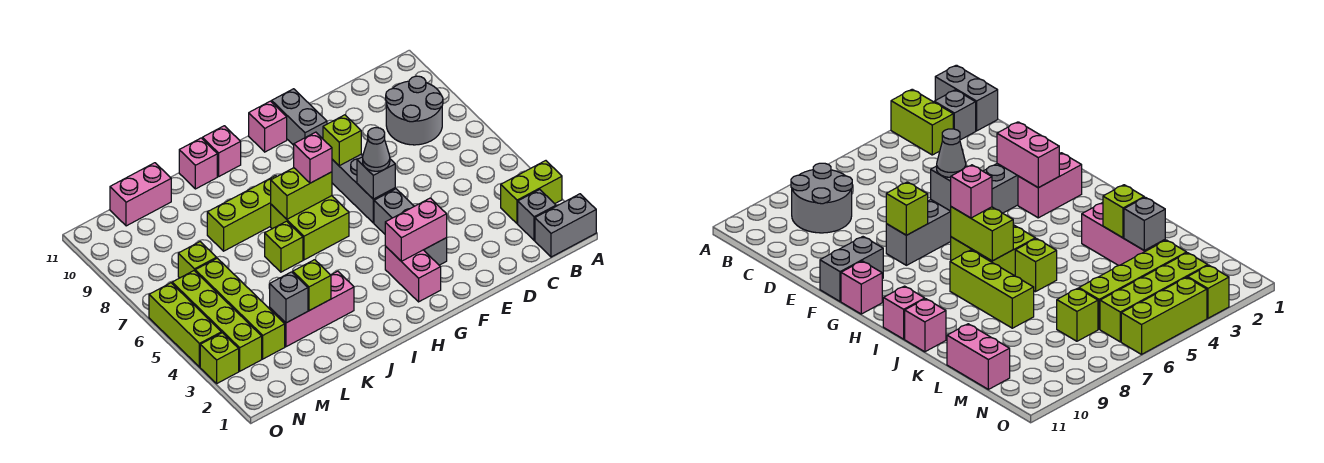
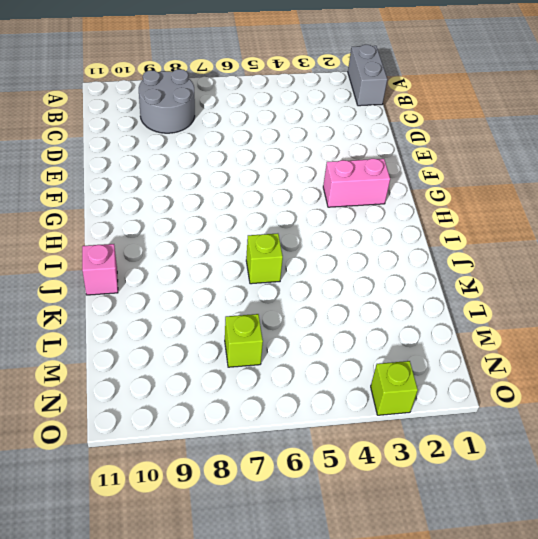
none -> lime 1x2 brick [501,161,562,224]
none -> grey 1x1 brick [518,189,556,240]
none -> grey 1x3 brick [374,189,447,265]

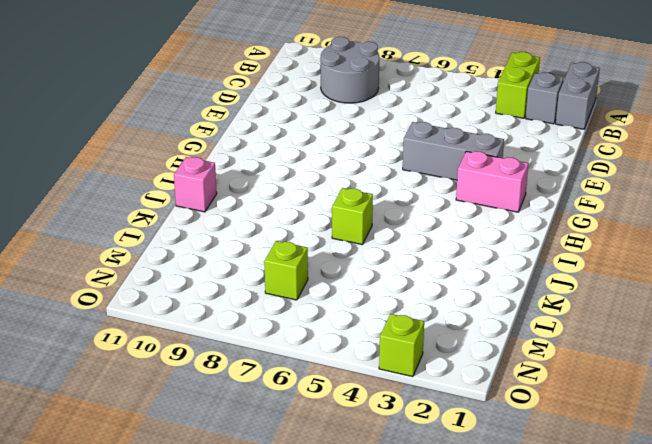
none -> grey 1x3 brick [332,155,395,223]
none -> grey 1x2 brick [272,89,327,145]
none -> pink 1x1 brick [249,101,287,152]

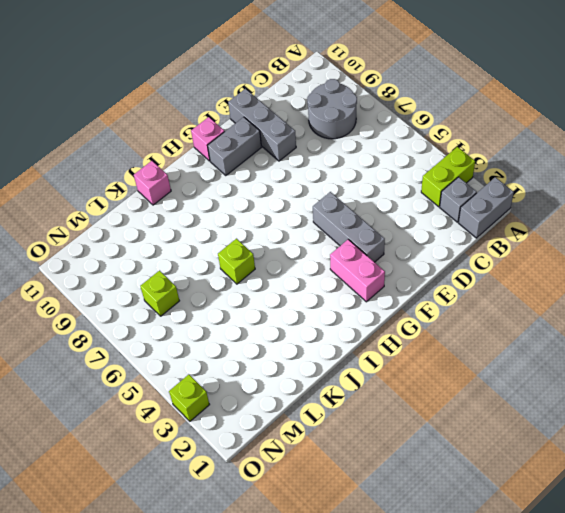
grey 1x3 brick [228,89,296,161] -> grey 1x3 brick moved to [332,155,395,223]
grey 1x2 brick [208,117,262,175] -> grey 1x2 brick turned to [272,89,327,145]
none -> lime 2x2 brick [271,196,349,260]
none -> lime 1x3 brick [207,176,277,251]
none -> pink 1x1 brick [202,126,241,176]

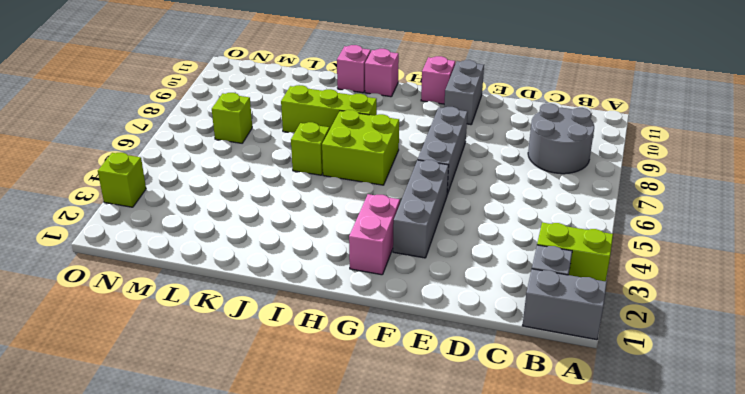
none -> pink 1x3 brick [270,271,354,347]
none -> pink 1x2 brick [110,163,171,226]
none -> lime 1x4 brick [195,258,285,359]

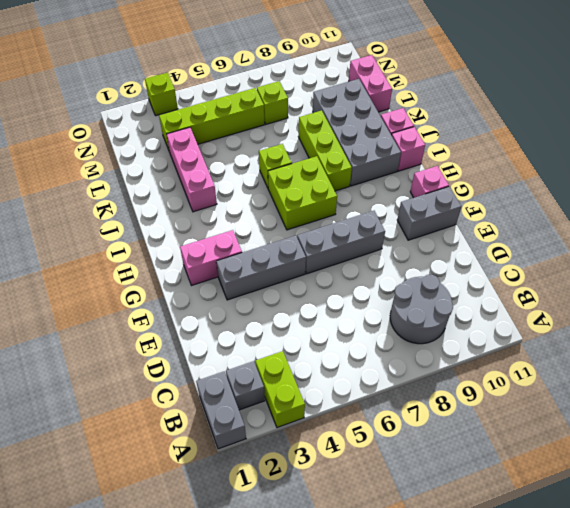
grey 2x4 brick [313,79,401,186] -> none
none -> lime 1x4 brick [172,271,262,371]
none -> lime 1x3 brick [149,283,221,367]
none -> pink 1x2 brick [385,198,447,261]

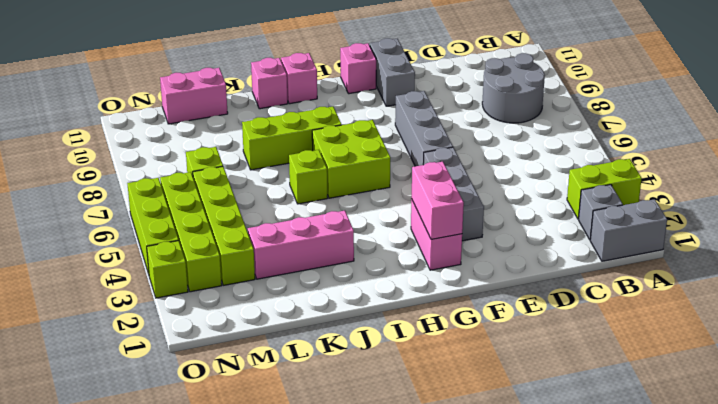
pink 1x2 brick [412,162,464,239] -> pink 1x2 brick turned to [385,198,447,261]
none -> grey 1x1 brick [357,157,395,199]
none -> lime 1x1 brick [323,115,361,166]
none -> lime 1x2 brick [271,168,332,219]

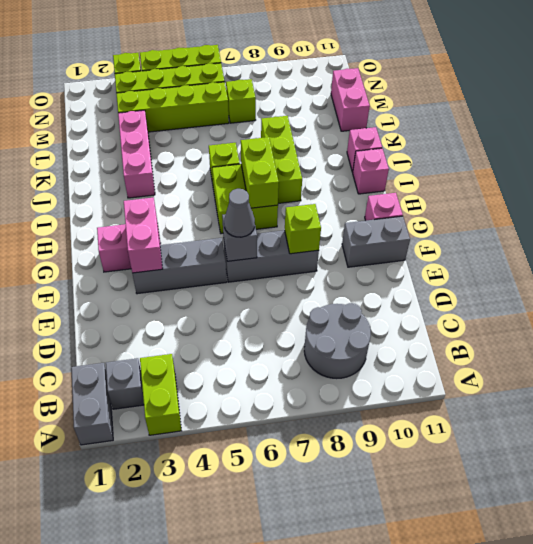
none -> lime 1x1 brick [292,260,331,311]
none -> grey 1x1 brick [270,272,308,323]
none -> pink 1x1 brick [294,132,332,183]

